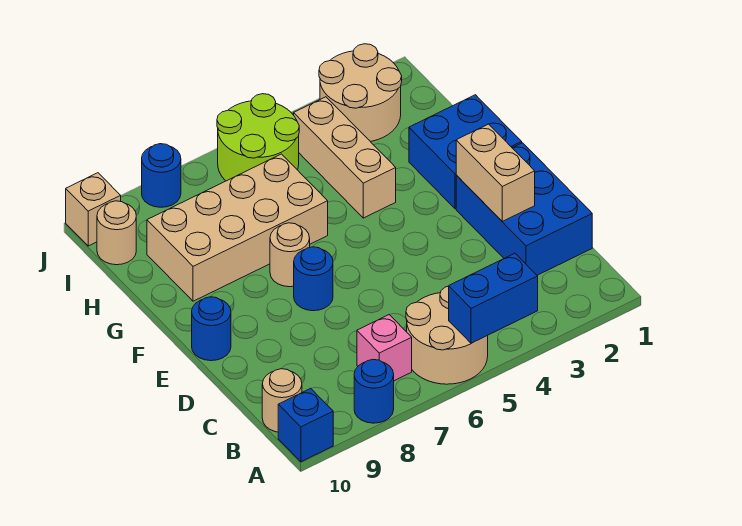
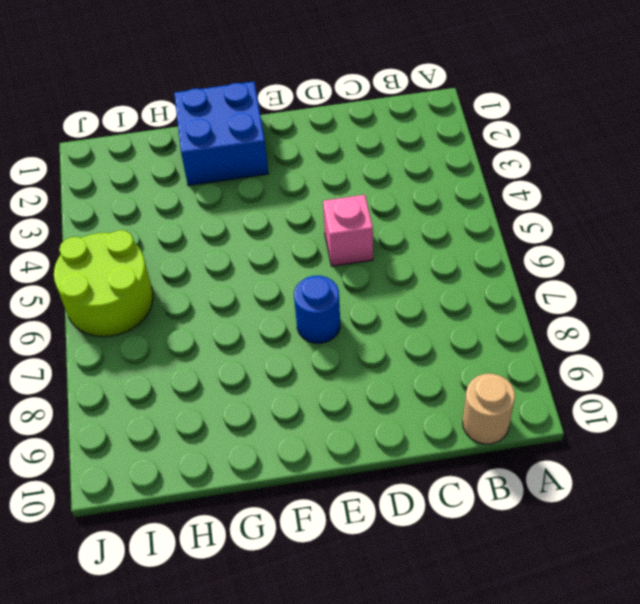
pink 1x1 brick [323,195,373,266] -> pink 1x1 brick moved to [357,315,412,381]
none -> tan 2x2 round brick [406,286,488,384]
none -> blue 1x1 round brick [354,360,394,423]
none -> blue 1x1 brick [278,388,333,462]

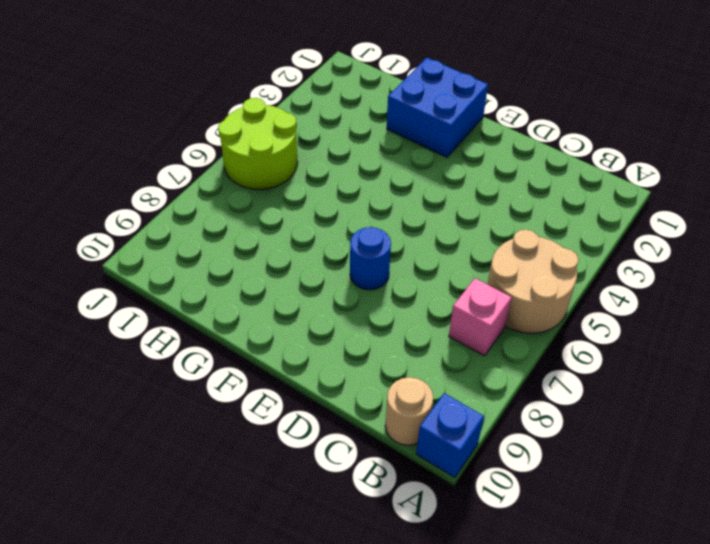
none -> blue 1x1 round brick [354,360,394,423]
none -> blue 2x3 brick [456,143,592,275]
none -> blue 1x1 round brick [192,297,231,361]

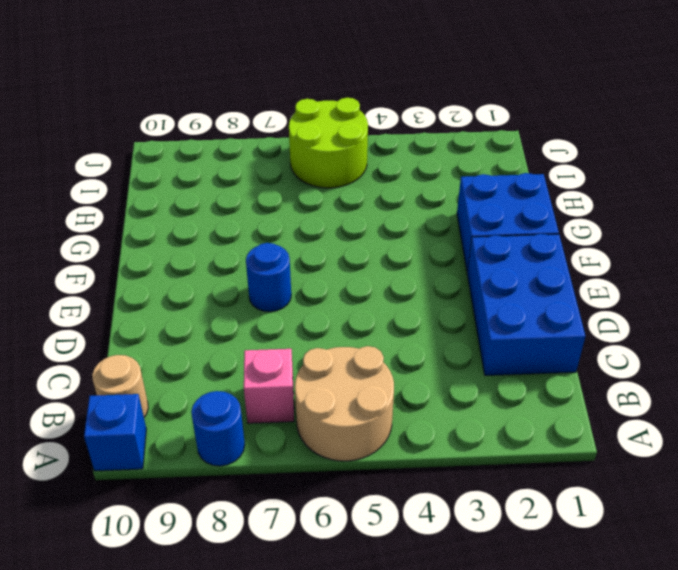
none -> blue 1x1 round brick [192,297,231,361]
none -> tan 1x1 round brick [270,223,310,287]
none -> tan 1x3 brick [294,97,396,218]

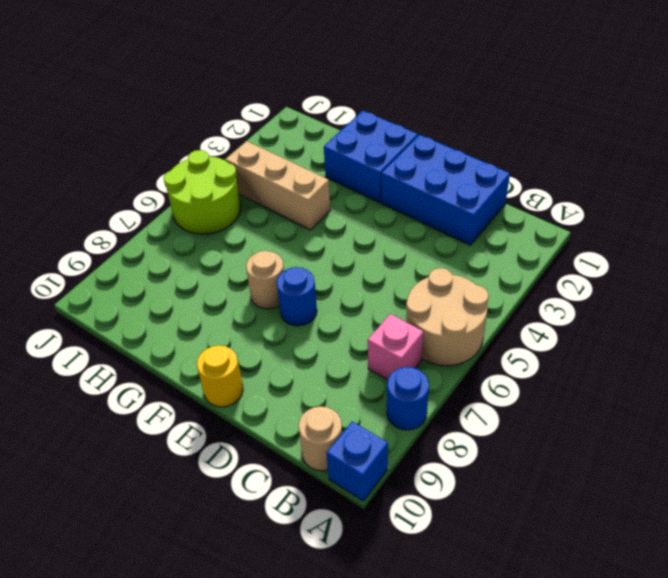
yellow 1x1 round brick [197,346,243,407] -> blue 1x1 round brick [192,297,231,361]
none -> tan 2x4 brick [147,154,328,301]
none -> tan 2x2 round brick [319,44,402,142]
none -> tan 1x1 round brick [97,201,136,265]

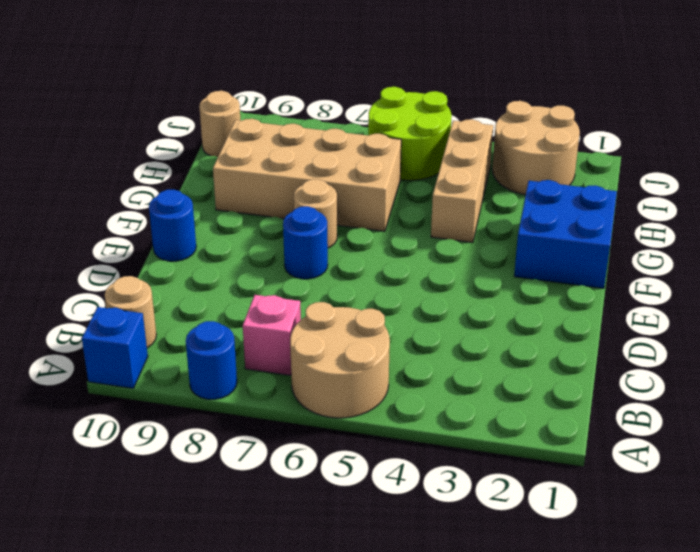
none -> blue 2x3 brick [456,143,592,275]
none -> blue 1x1 round brick [142,144,181,207]
none -> tan 1x1 brick [66,173,121,246]

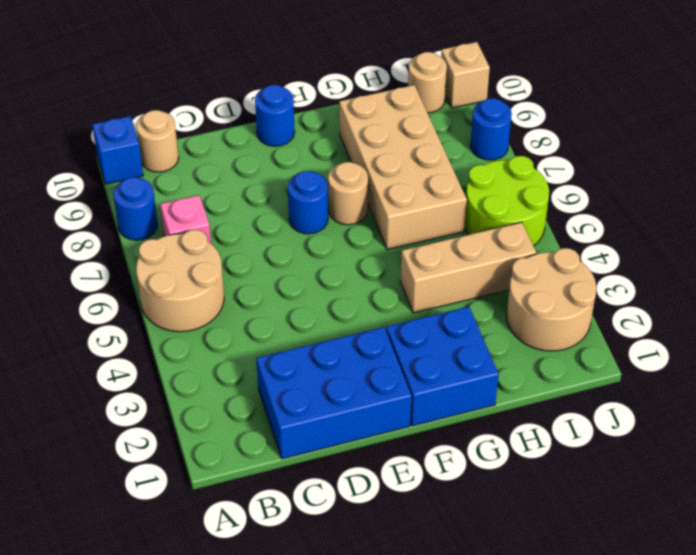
none -> blue 1x2 brick [449,253,538,343]
none -> tan 1x2 brick [456,124,535,221]

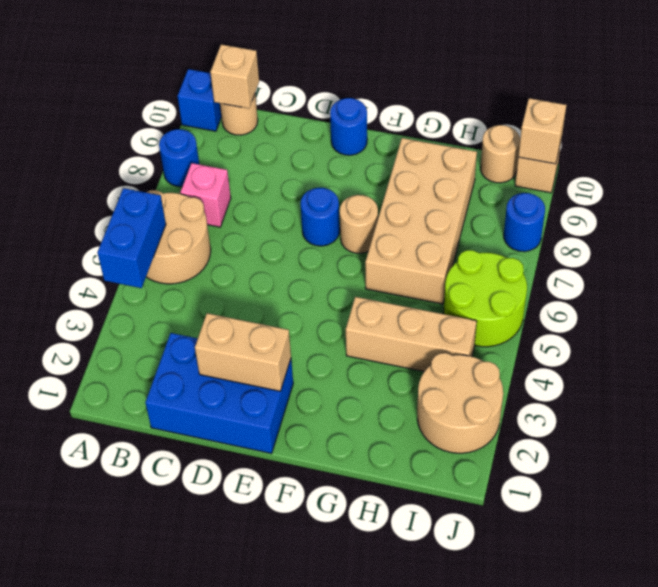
tan 1x1 brick [210,44,259,108] -> none
tan 1x1 brick [518,98,566,164] -> none
none -> blue 2x2 brick [409,95,522,209]

